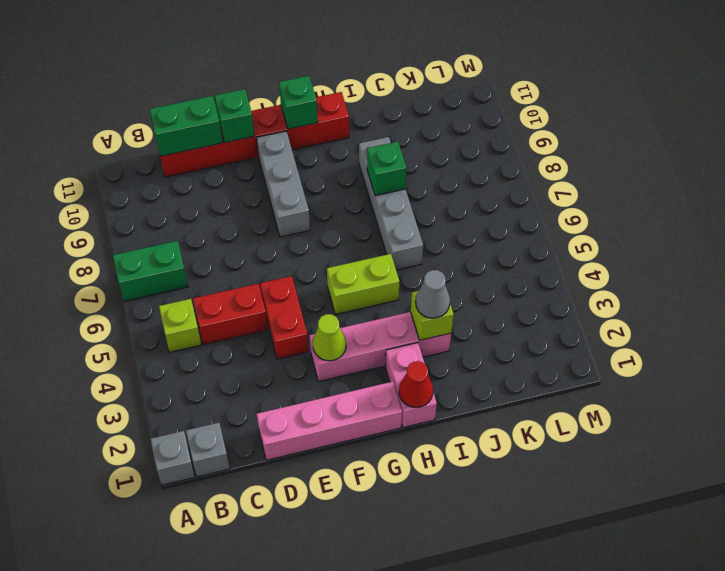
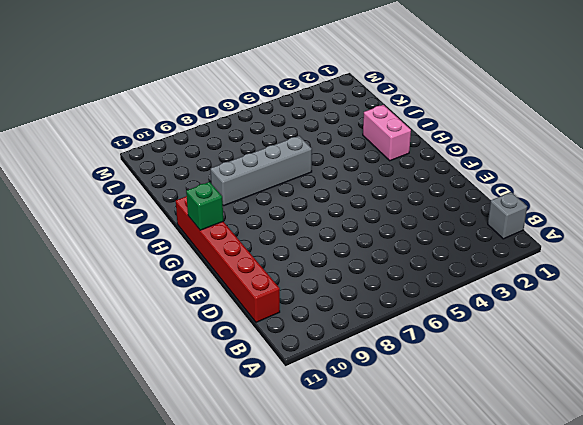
pink 1x2 brick [363,105,411,161] -> pink 1x2 brick turned to [385,343,437,428]
none -> grey 1x1 brick [150,431,195,485]
none -> green 1x2 brick [113,241,188,301]
none -> lime 1x1 brick [159,299,201,352]

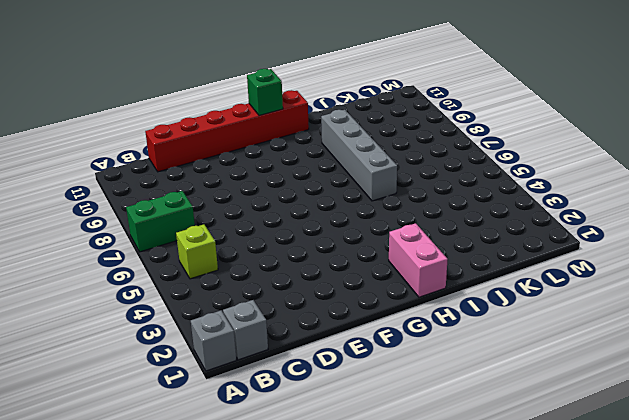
none -> red 1x2 brick [193,284,268,345]
none -> pink 1x4 brick [256,382,402,460]
none -> red 1x2 brick [260,276,309,359]

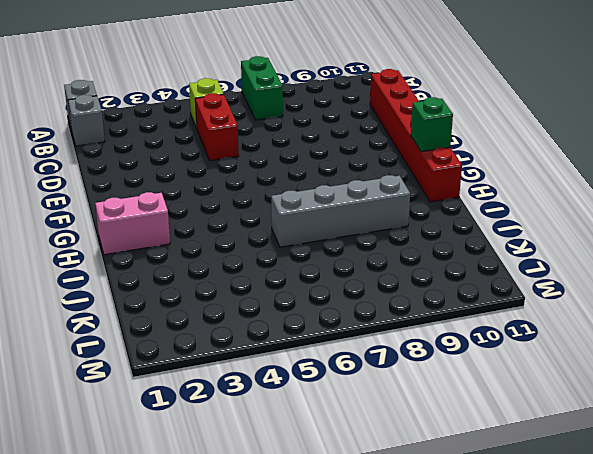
none -> pink 1x4 brick [256,382,402,460]
none -> red 1x2 brick [260,276,309,359]
none -> pink 1x4 brick [309,312,451,381]

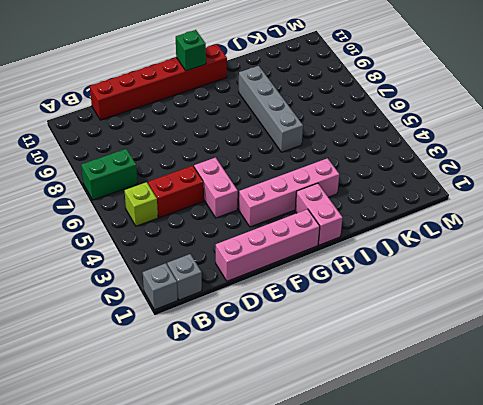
pink 1x2 brick [194,158,238,218] -> red 1x2 brick [260,276,309,359]
none -> grey 1x3 brick [257,131,310,237]
none -> lime 1x2 brick [327,254,399,314]
none -> green 1x2 brick [150,96,223,156]

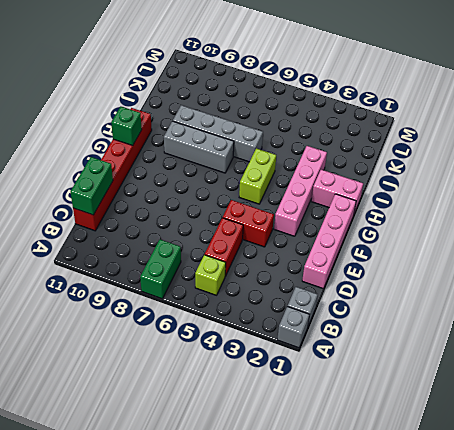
grey 1x3 brick [164,121,234,173] -> grey 1x3 brick moved to [257,131,310,237]
none -> green 1x1 brick [215,89,255,143]
none -> lime 1x1 cone [313,314,346,361]
none -> red 1x1 cone [399,361,433,408]

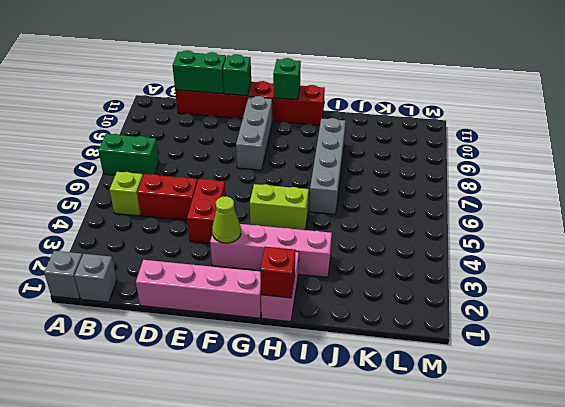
red 1x1 brick [260,247,295,298] -> red 1x1 cone [399,361,433,408]
none -> lime 1x1 brick [411,291,454,340]
none -> green 1x1 brick [367,142,407,196]
none -> grey 1x1 cone [416,270,450,318]

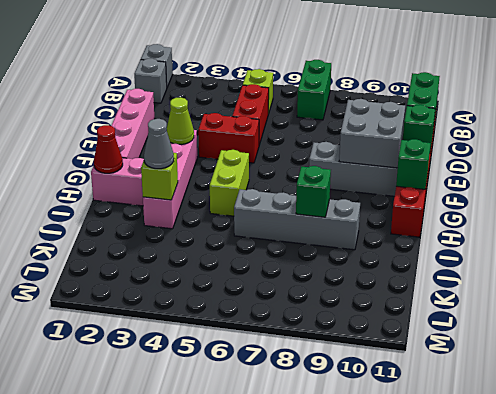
grey 2x2 brick [339,99,405,168] -> none

